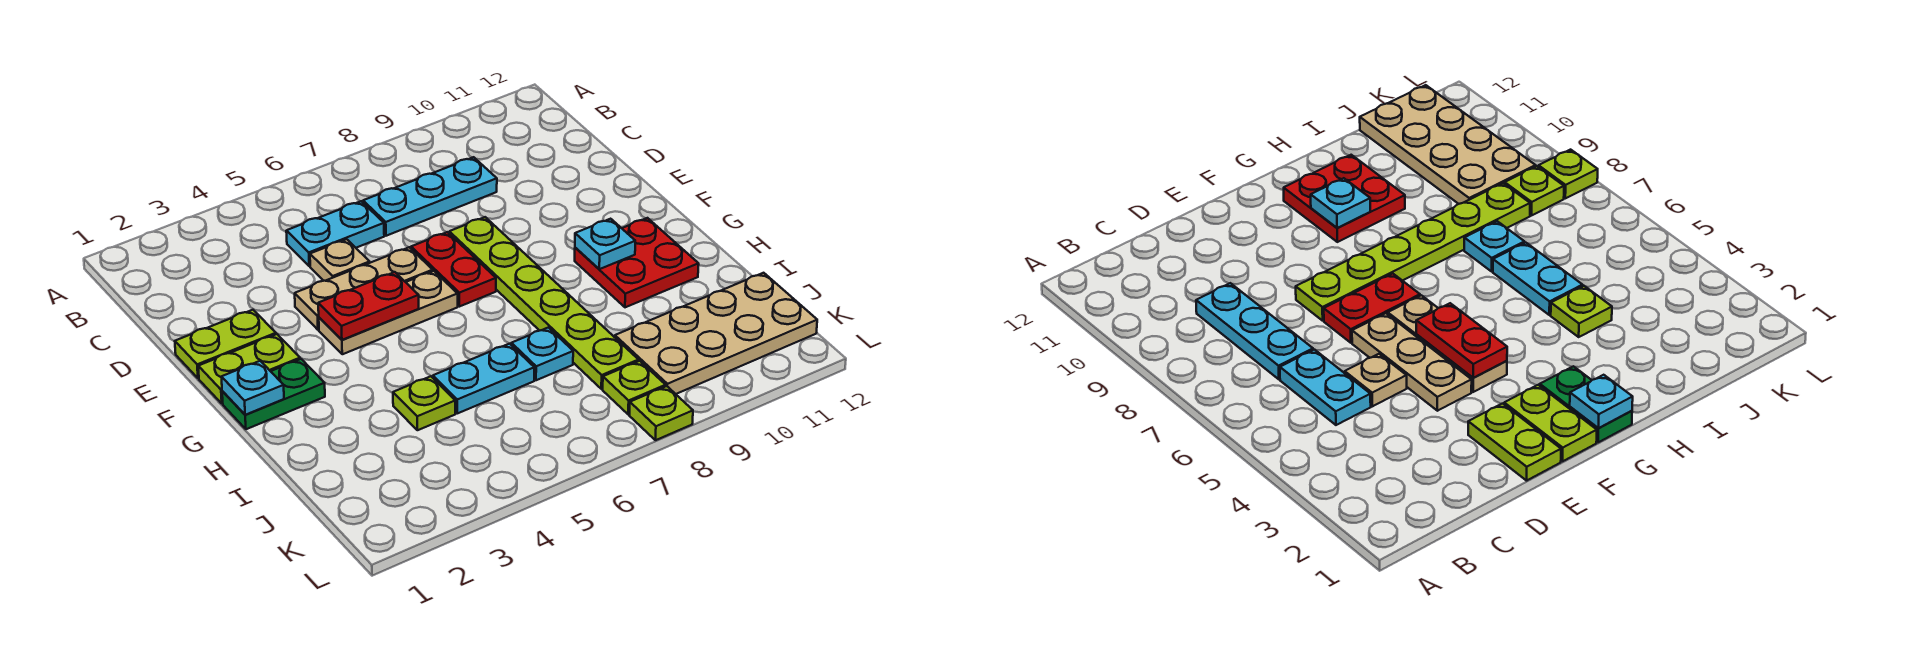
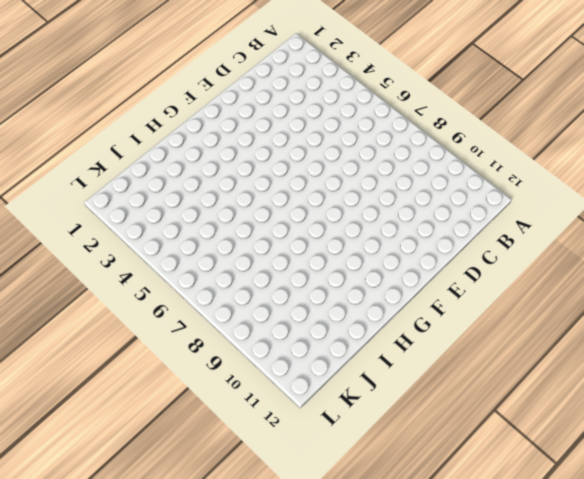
none -> cyan 1x2 plate [286,201,384,266]
none -> cyan 1x3 plate [363,157,497,236]
none -> tan 1x1 plate [310,239,370,281]

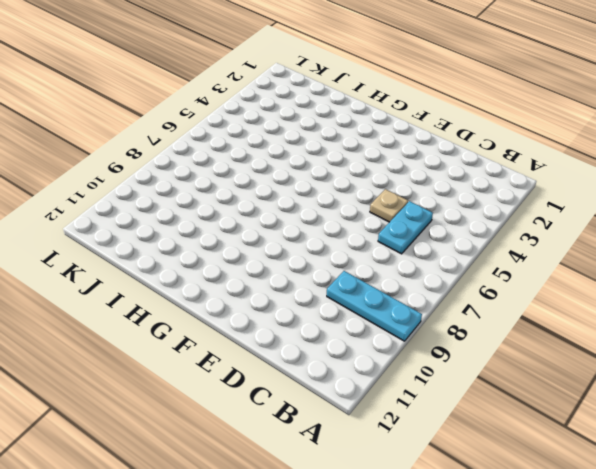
cyan 1x3 plate [327,271,422,341] -> cyan 1x3 plate turned to [363,157,497,236]
none -> lime 1x2 plate [175,310,276,378]
none -> tan 1x3 plate [295,247,433,330]
none -> red 1x2 plate [411,232,496,307]

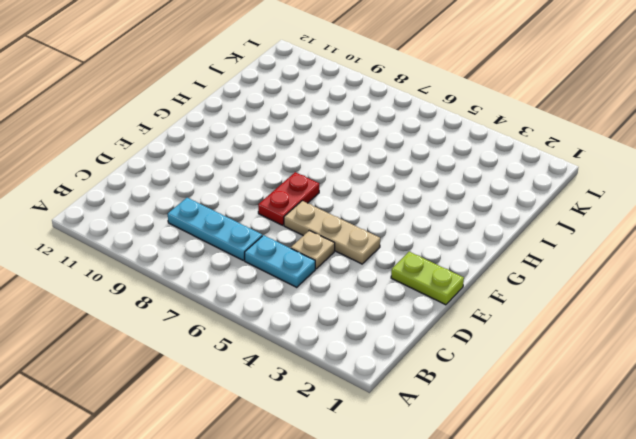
none -> lime 1x6 plate [449,217,638,389]
none -> lime 1x2 plate [198,334,300,404]
none -> tan 1x3 plate [319,271,458,354]

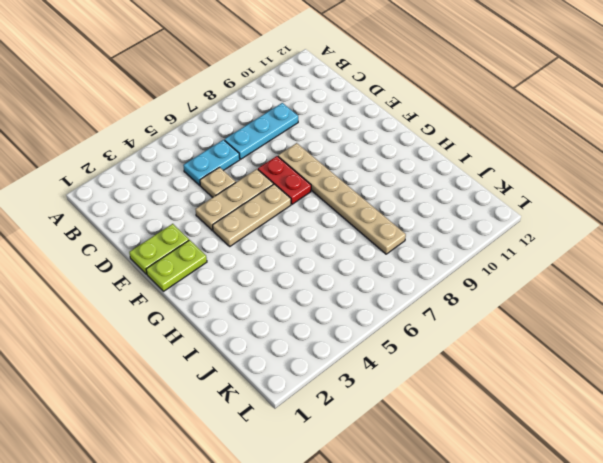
tan 1x6 plate [278,143,406,254] -> lime 1x6 plate [449,217,638,389]
none -> green 1x2 plate [222,359,325,429]
none -> red 2x2 plate [575,218,699,307]
none -> lime 1x1 plate [393,376,455,430]

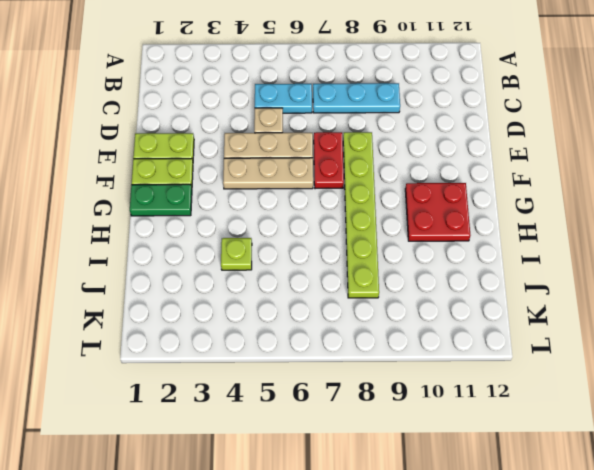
none -> cyan 1x2 plate [433,344,534,413]
none -> cyan 1x1 plate [511,327,573,380]
none -> tan 2x4 plate [615,273,817,394]

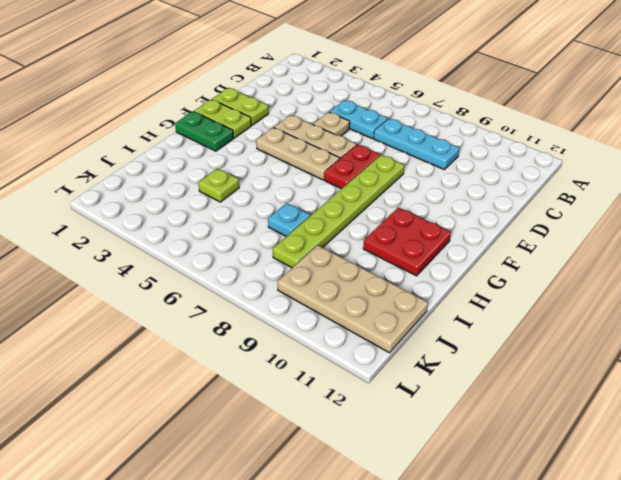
none -> cyan 1x2 plate [433,344,534,413]
none -> lime 1x1 plate [603,361,666,414]
none -> lime 1x1 plate [629,386,693,440]

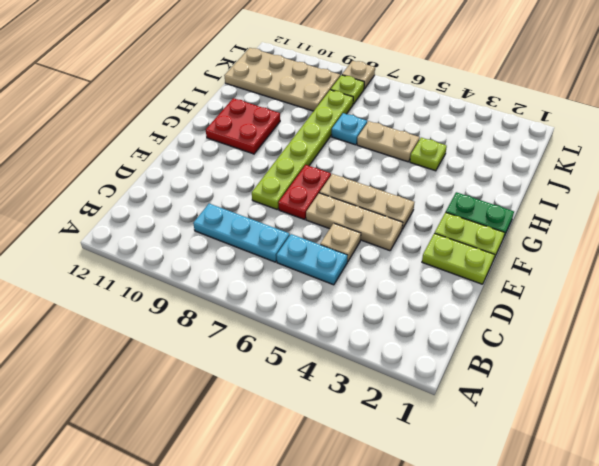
tan 1x2 plate [357,121,420,162] -> cyan 1x2 plate [433,344,534,413]
tan 1x1 plate [342,61,375,89] -> lime 1x1 plate [629,386,693,440]
none -> red 1x2 plate [318,272,419,340]
none -> cyan 1x1 plate [221,361,284,415]
none -> cyan 1x1 plate [575,219,635,269]

